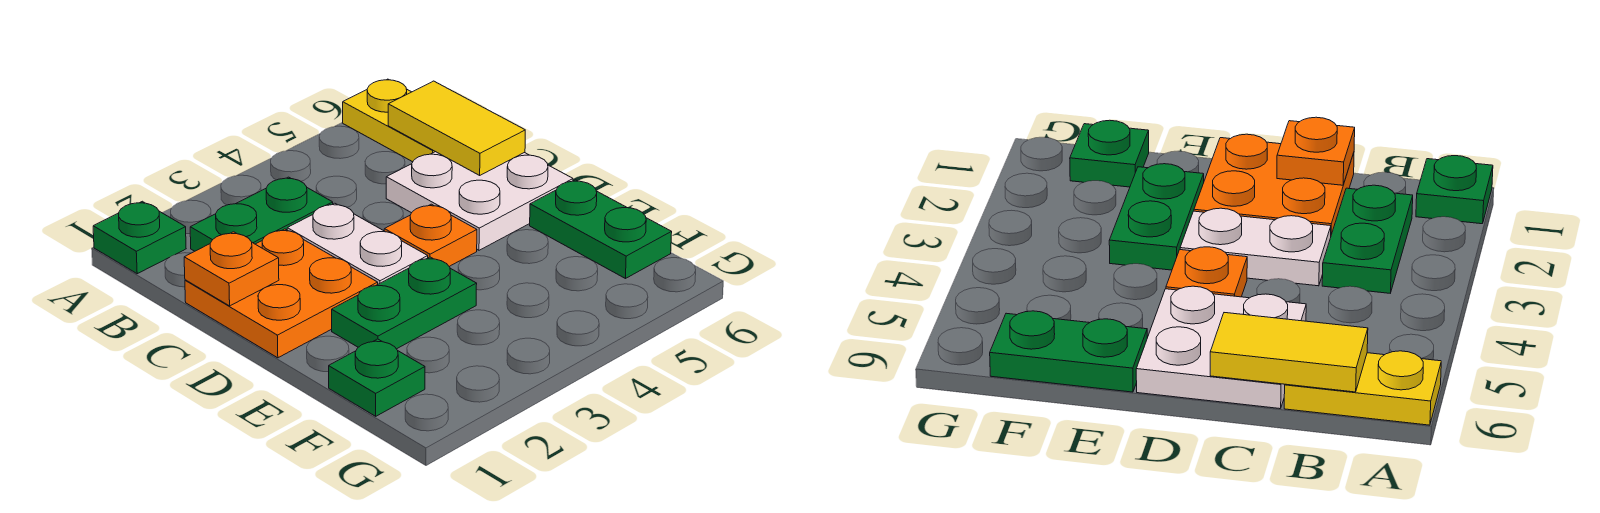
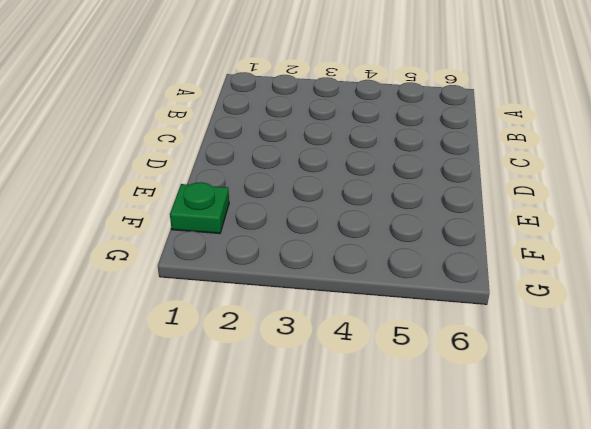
none -> green 1x1 plate [93,201,186,274]
none -> yellow 1x2 plate [343,79,435,162]
none -> green 1x2 plate [190,177,333,251]

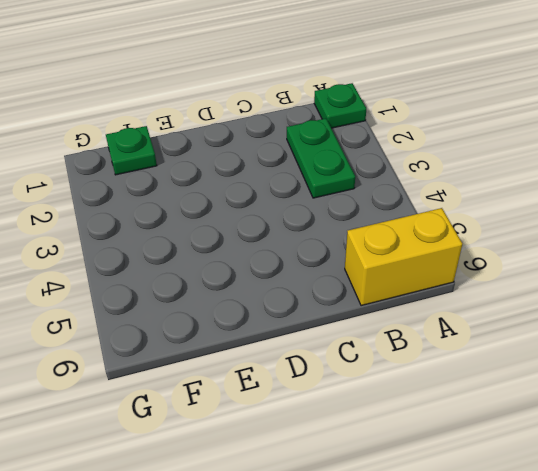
yellow 1x2 brick [345,208,462,306] -> yellow 1x2 plate [343,79,435,162]
none -> orange 2x2 plate [185,229,378,358]
none -> white 1x2 plate [287,203,428,284]
none -> white 2x2 plate [386,152,573,250]

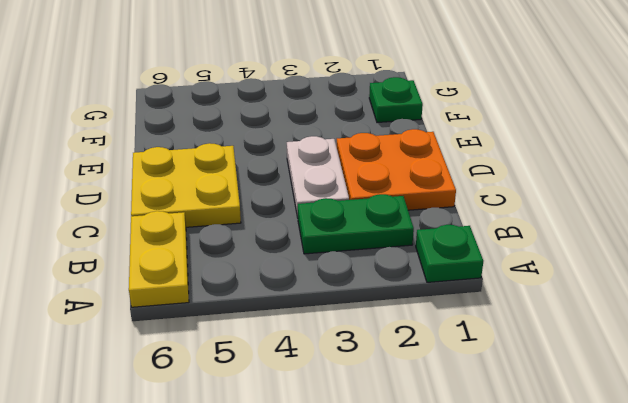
yellow 2x2 plate [131,143,241,227] -> white 2x2 plate [386,152,573,250]
none -> orange 1x1 plate [384,204,477,266]
none -> green 1x2 plate [332,257,477,349]
none -> green 1x2 plate [530,180,672,279]

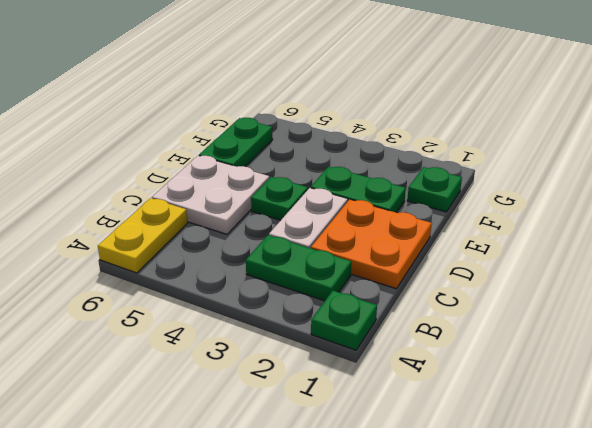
green 1x1 plate [251,177,308,220] -> orange 1x1 plate [384,204,477,266]
none -> yellow 1x2 tile [388,81,525,175]
none -> orange 1x1 plate [184,232,279,306]

